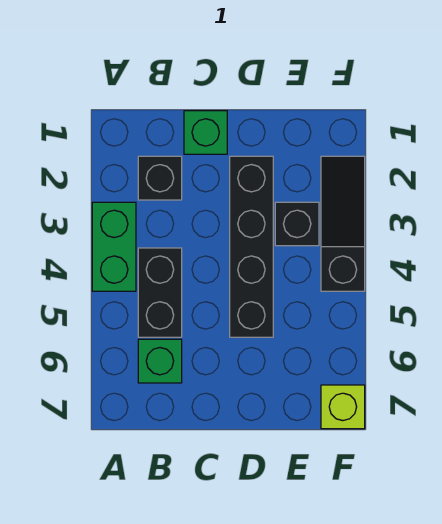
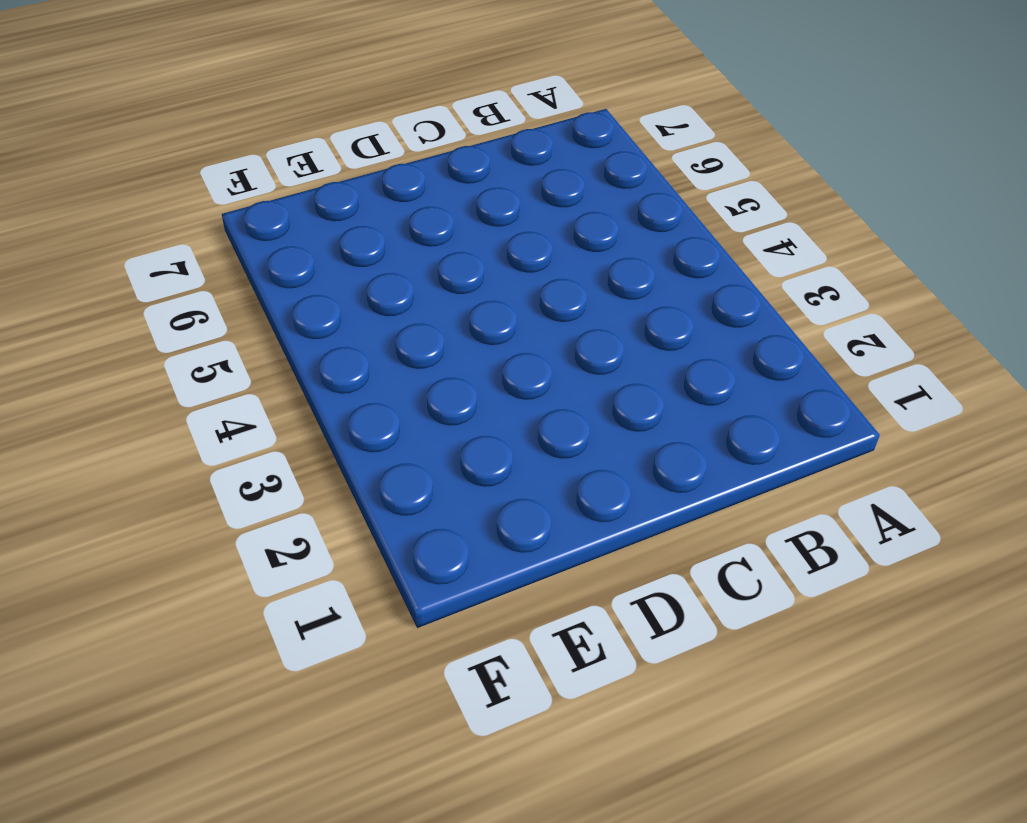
none -> green 1x2 brick [92,202,136,291]
none -> black 1x1 brick [138,156,182,200]

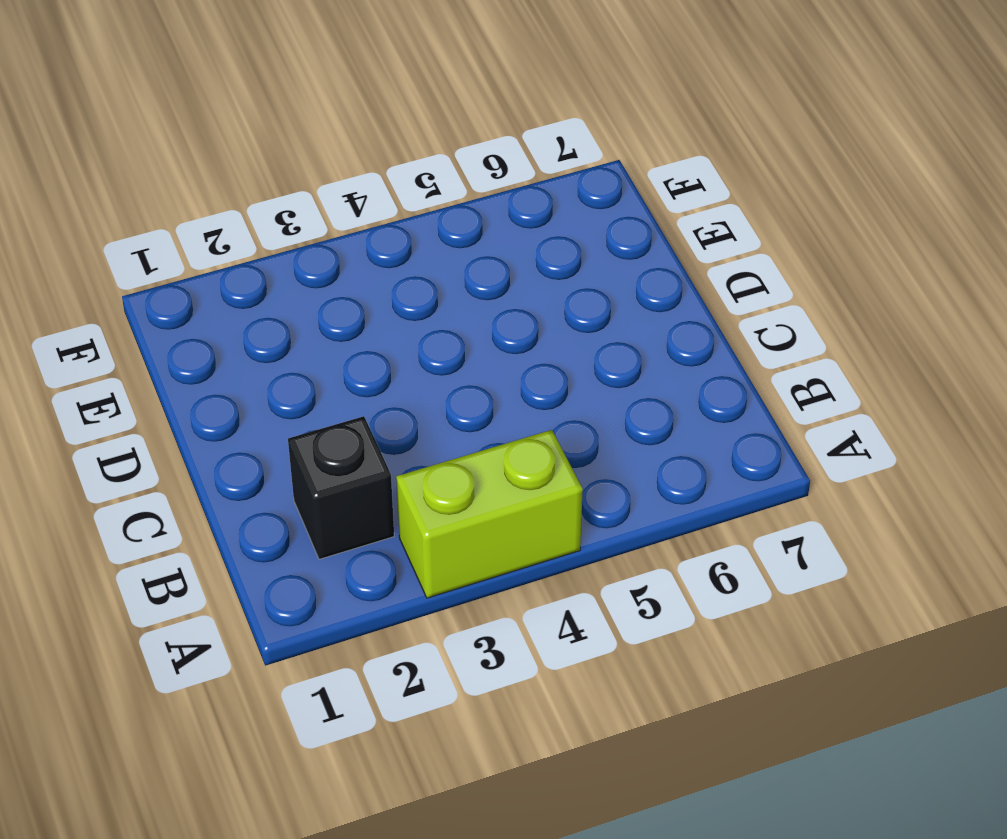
lime 1x2 brick [396,430,583,598] -> green 1x2 brick [92,202,136,291]
none -> black 1x2 brick [138,248,182,337]
none -> green 1x1 brick [138,339,182,383]

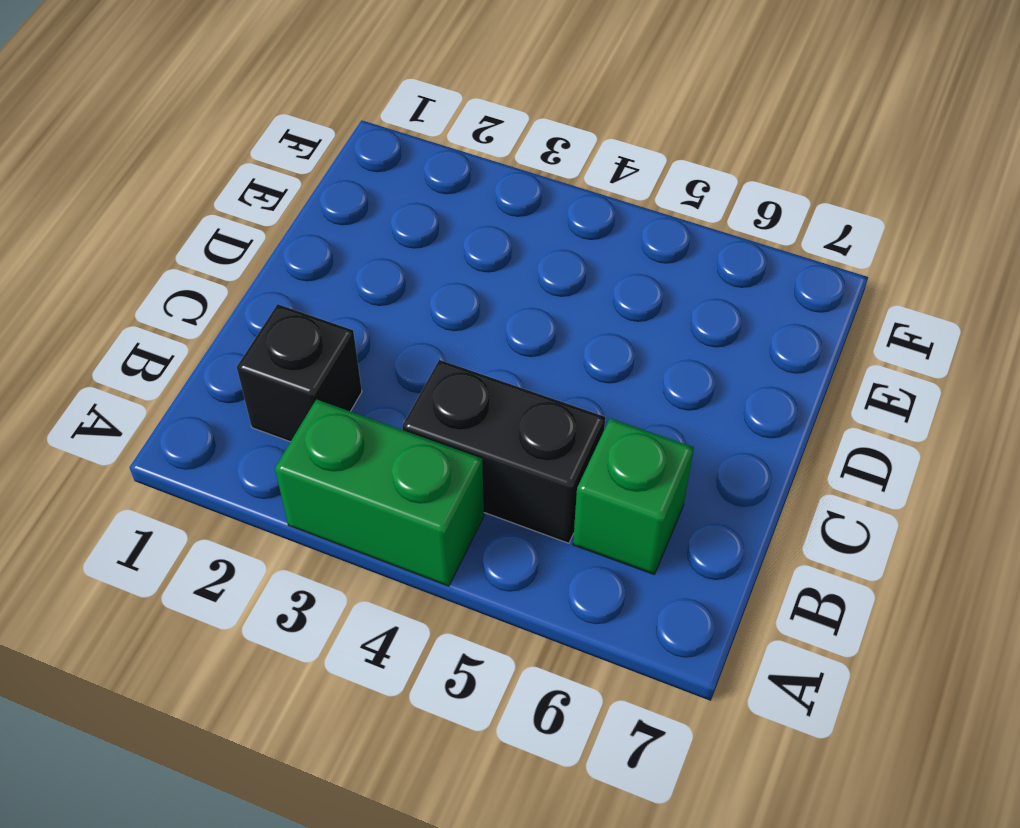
none -> green 1x1 brick [184,111,227,154]
none -> black 1x4 brick [230,156,273,337]

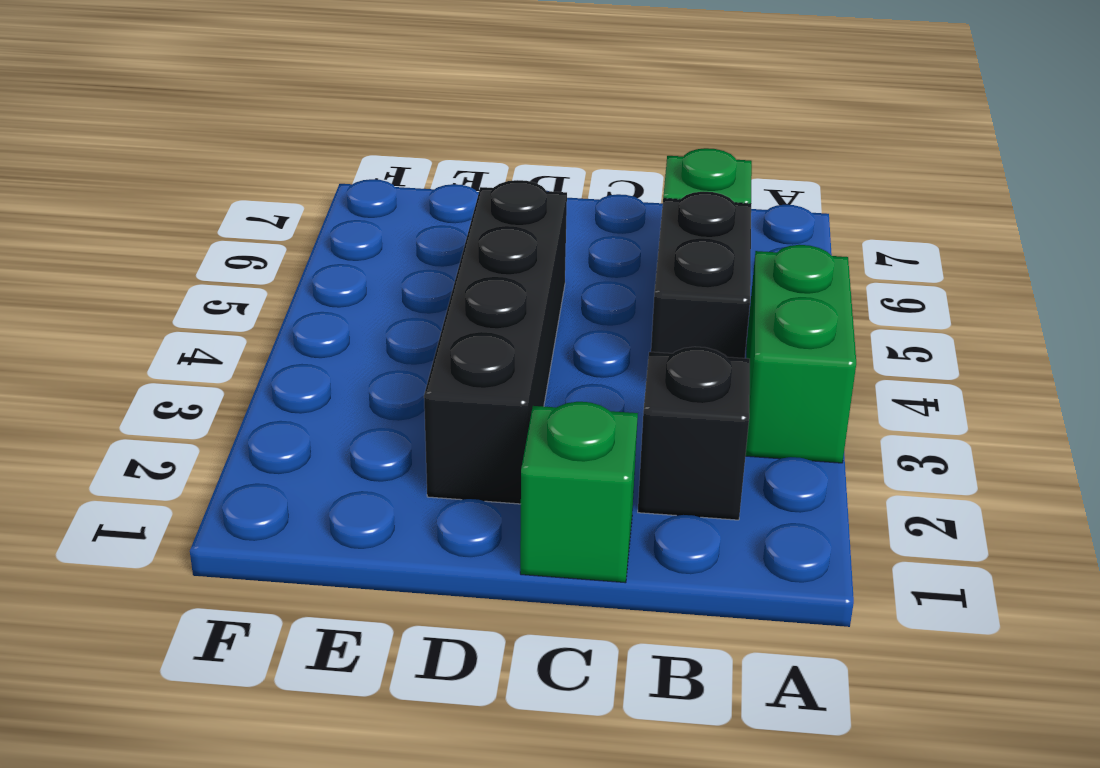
none -> black 1x1 brick [275,202,319,246]
none -> black 1x3 slope [321,156,365,291]

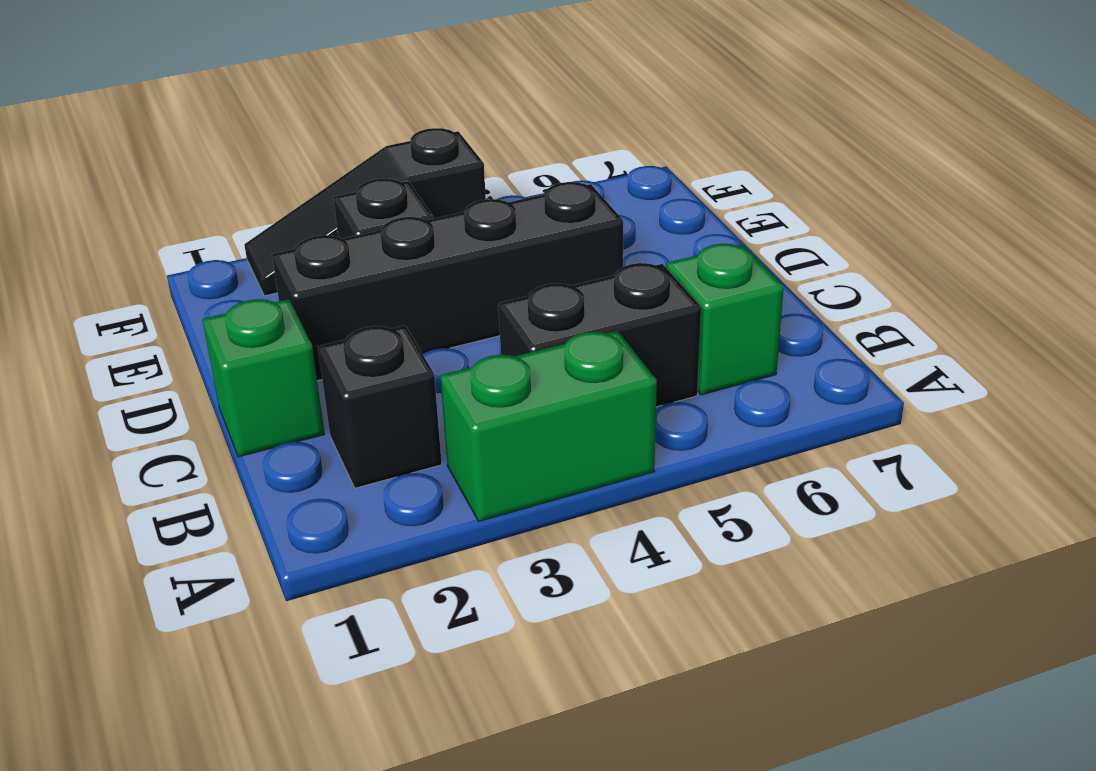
none -> lime 1x1 brick [321,385,365,429]

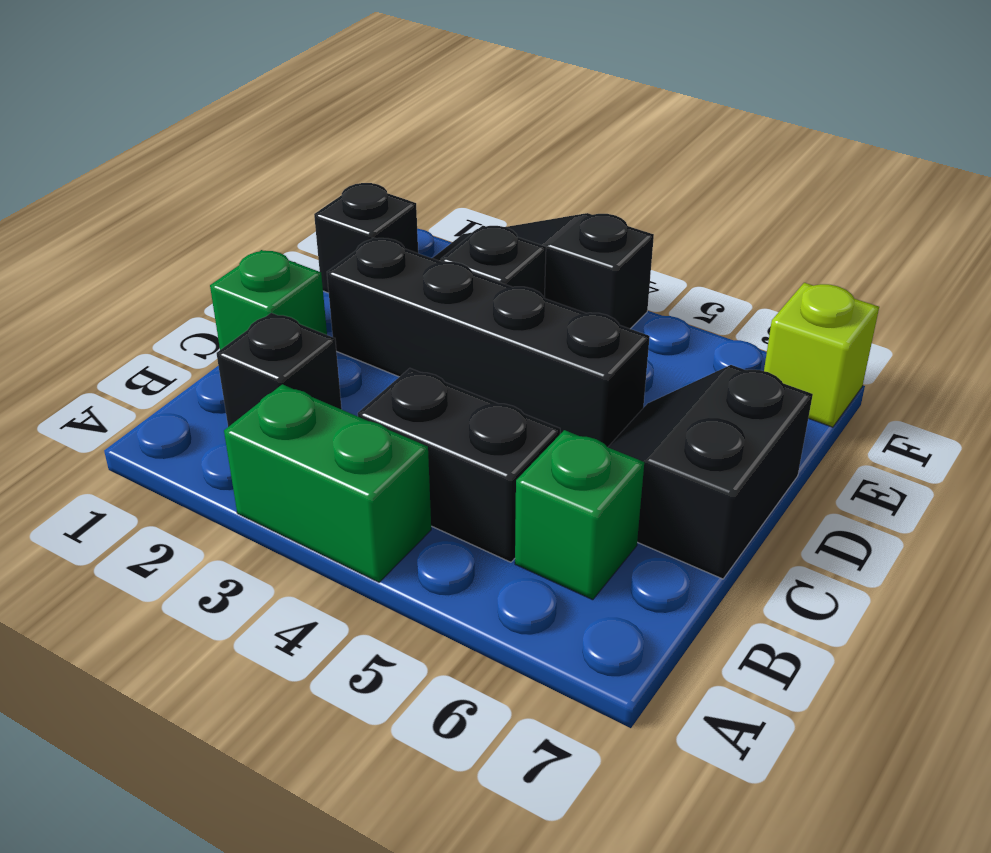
black 2x2 slope [608,365,813,579] -> none
black 1x1 brick [314,183,418,293] -> none

